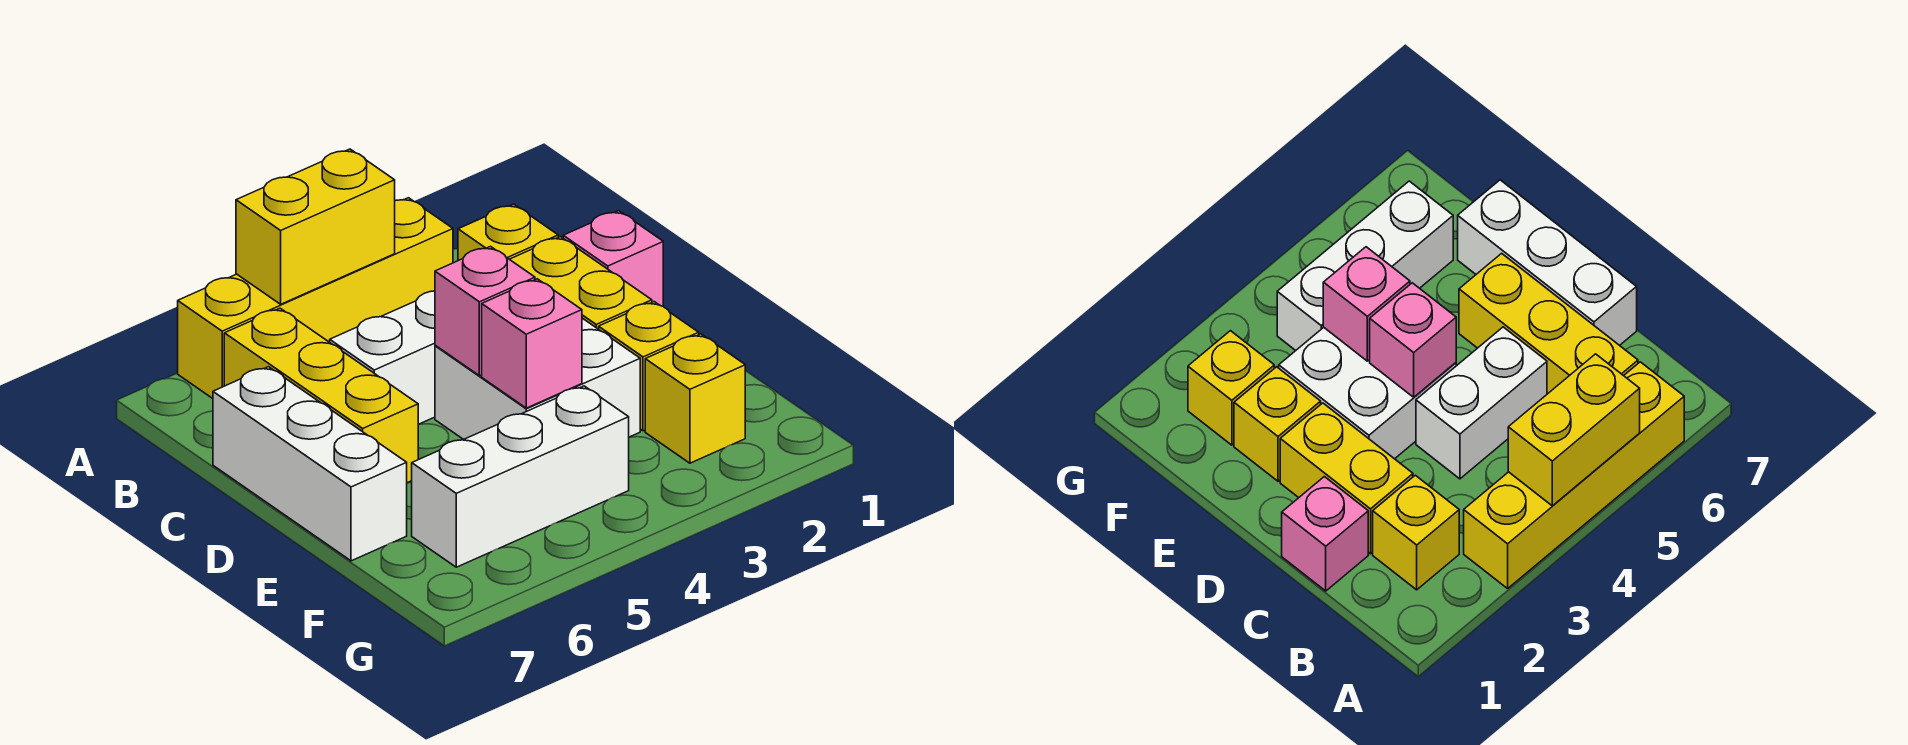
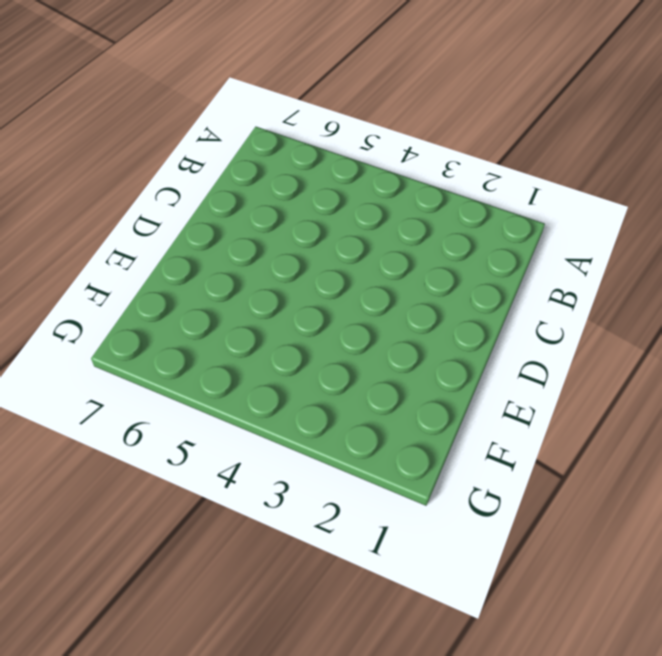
none -> yellow 1x4 brick [178,198,453,398]
none -> yellow 1x1 brick [458,204,558,261]
none -> yellow 1x3 brick [224,308,419,483]

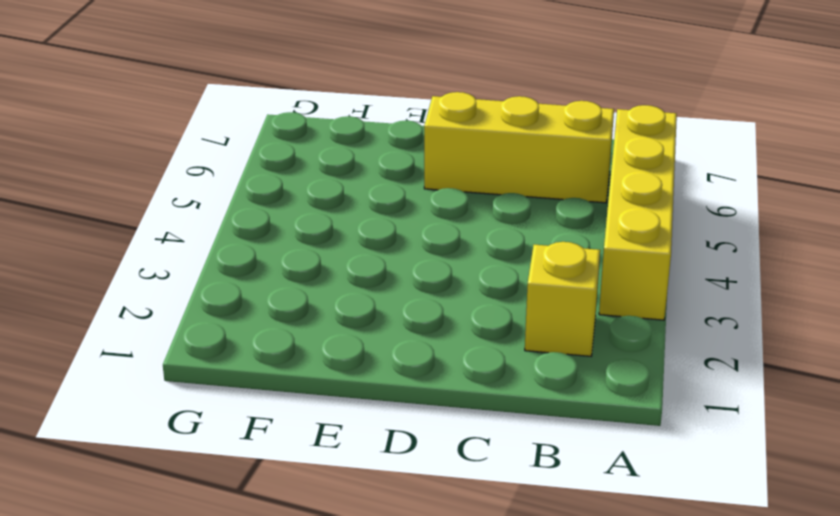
none -> pink 1x1 brick [563,211,663,306]
none -> yellow 1x2 brick [510,237,652,329]
none -> white 1x2 brick [330,291,435,424]

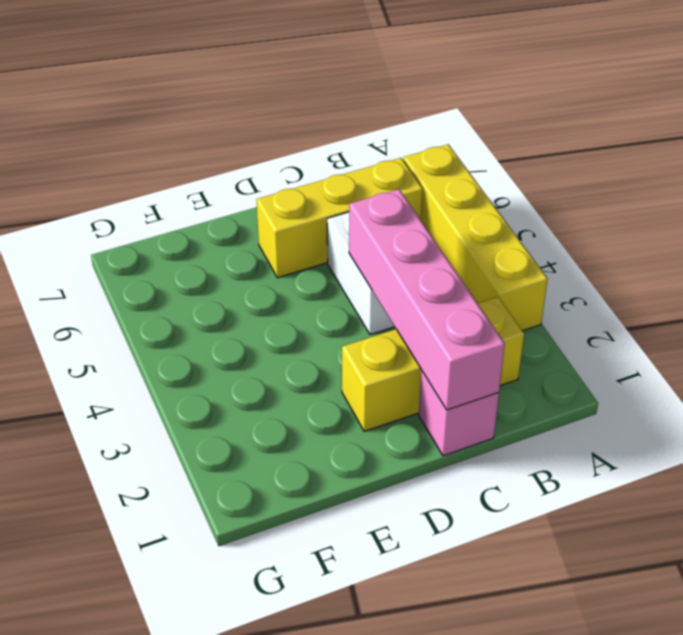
pink 1x4 brick [349,189,505,410] -> none
none -> white 1x3 brick [213,367,407,561]
none -> white 2x2 brick [435,318,640,439]
none -> yellow 1x1 brick [599,302,699,431]

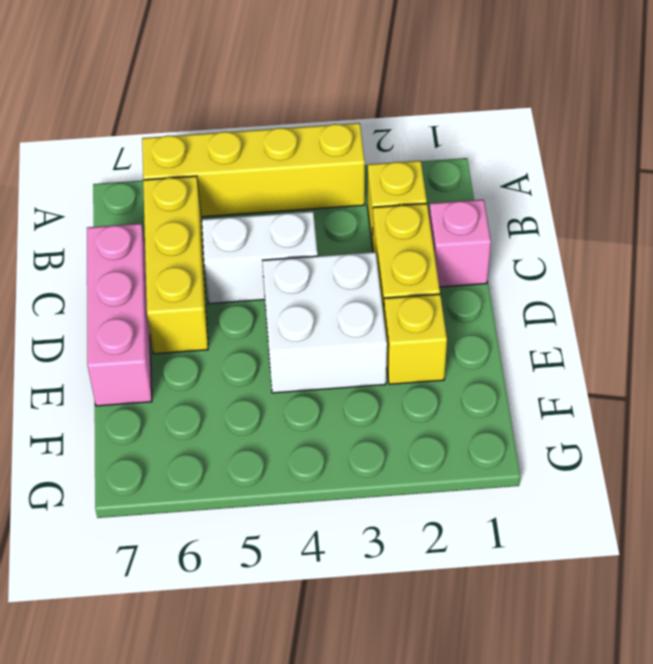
pink 1x3 brick [87,224,152,406] -> white 1x3 brick [213,367,407,561]
none -> yellow 1x1 brick [645,334,745,463]
none -> white 1x3 brick [412,386,629,567]
none -> yellow 1x2 brick [236,149,395,304]

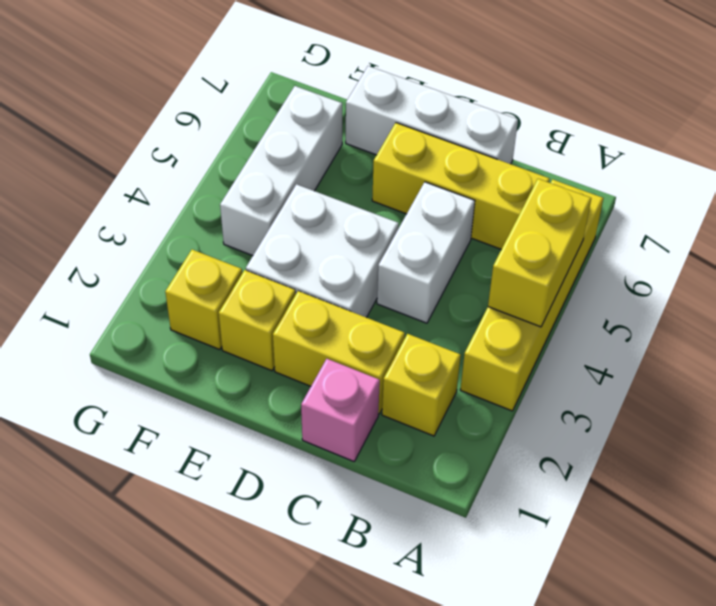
none -> pink 1x1 brick [435,246,535,376]
none -> pink 1x1 brick [482,279,582,408]

